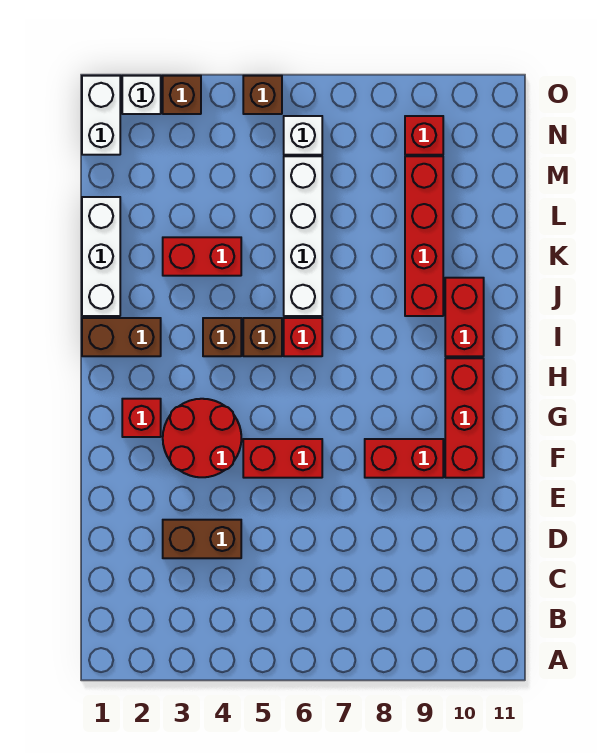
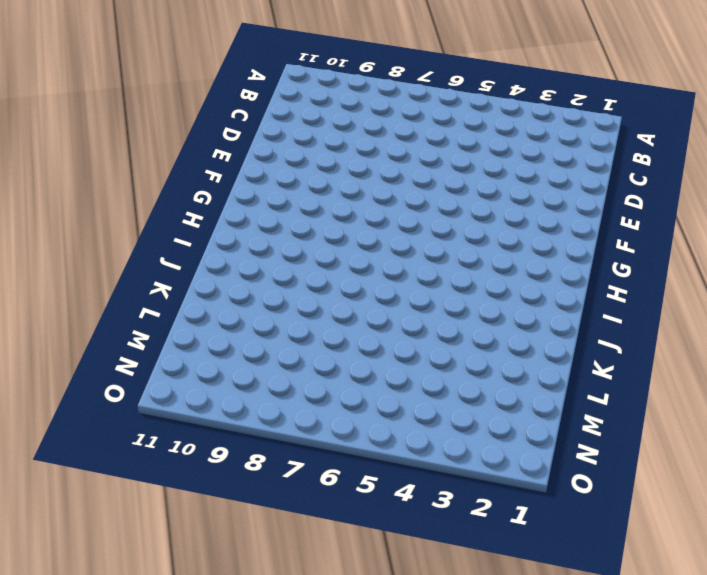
none -> brown 1x2 brick [163,520,241,558]
none -> red 2x2 round brick [163,399,241,477]
none -> red 1x2 brick [243,439,322,478]

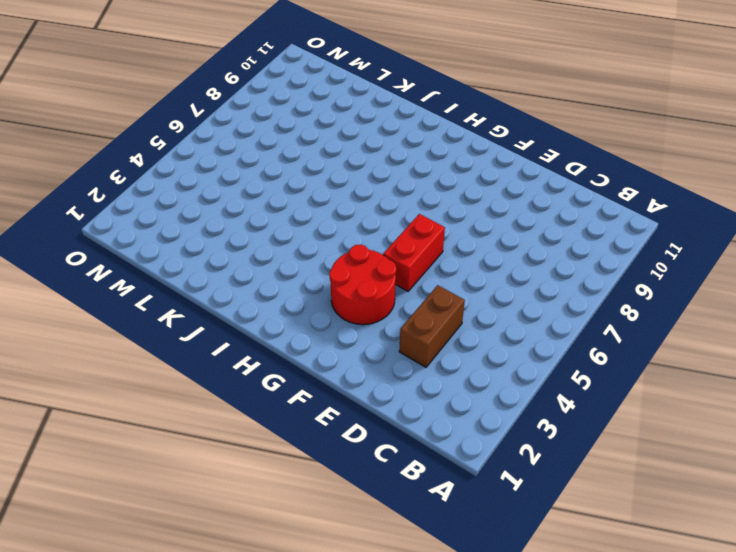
none -> red 1x2 brick [365,439,443,478]
none -> red 1x3 brick [445,358,484,478]
none -> red 1x1 brick [122,399,161,437]

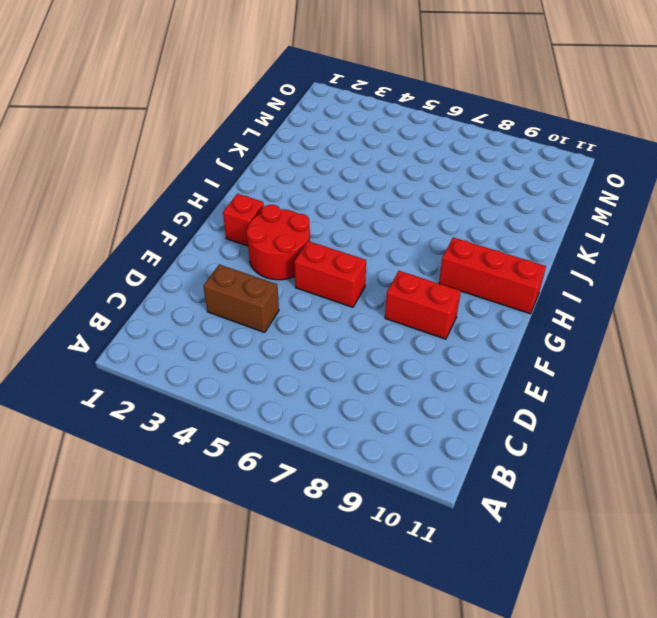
red 1x3 brick [439,237,546,314] -> red 1x3 brick turned to [445,358,484,478]
none -> brown 1x2 brick [82,318,161,356]
none -> brown 1x1 brick [203,318,241,356]
none -> brown 1x1 brick [243,318,282,356]

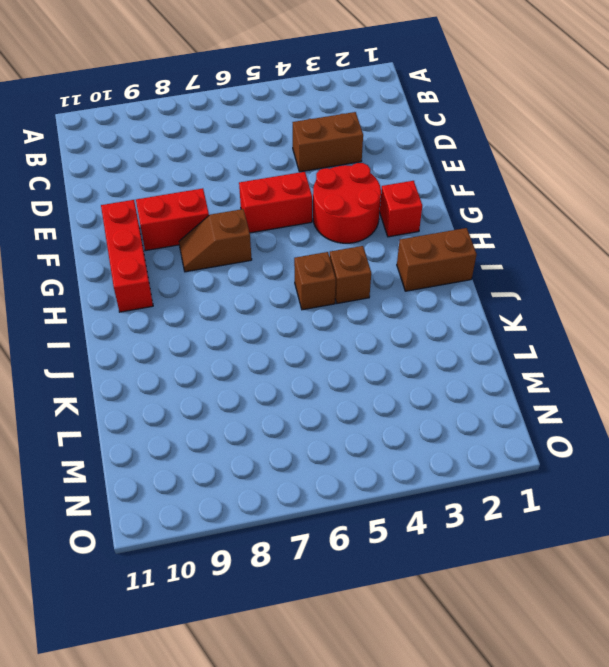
brown 1x2 slope [179,209,252,272] -> none
none -> red 1x1 brick [284,318,322,356]
none -> red 1x2 brick [445,278,484,356]
none -> white 1x3 brick [82,197,120,316]

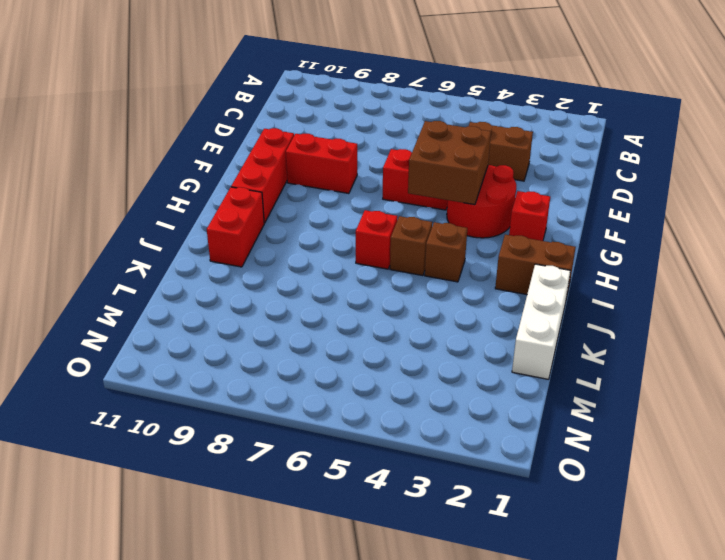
brown 2x2 brick [408,121,491,205] -> none
none -> white 1x4 brick [284,156,322,316]
none -> red 1x4 brick [405,156,443,316]
none -> red 1x2 brick [163,237,241,276]

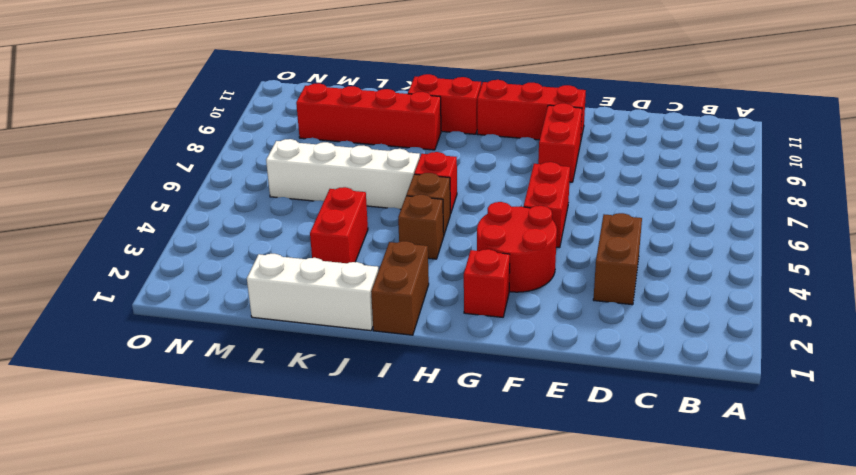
none -> white 1x2 brick [82,76,120,155]
none -> white 1x1 brick [284,116,322,155]
none -> red 1x1 brick [405,116,443,155]

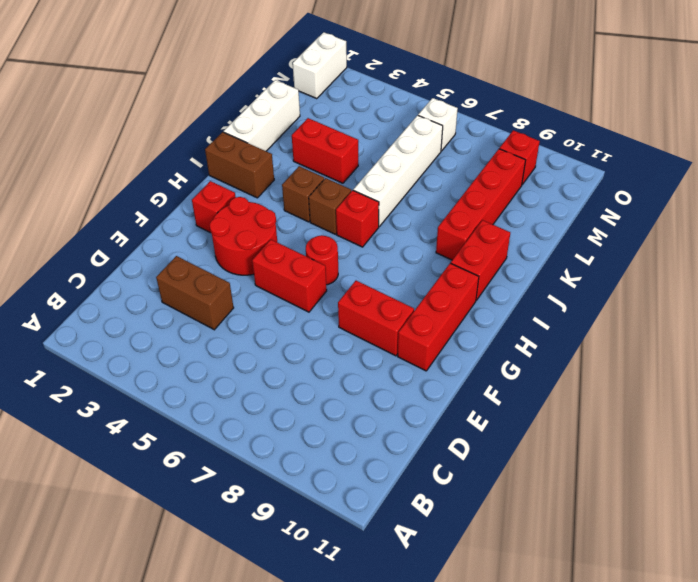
red 1x1 round brick [306,235,338,285] -> none
none -> white 1x1 brick [122,76,161,114]
none -> brown 1x1 brick [163,76,201,114]
none -> brown 1x1 brick [243,76,282,114]

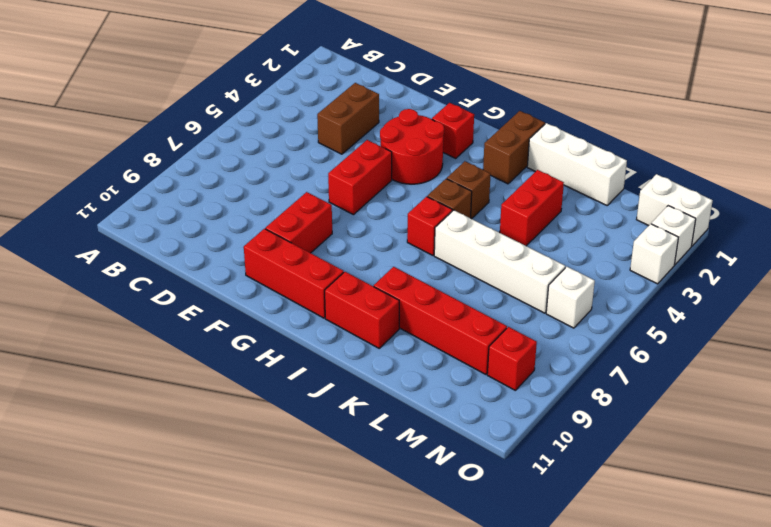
white 1x1 brick [630,224,678,284] -> brown 1x1 brick [163,76,201,114]
none -> brown 1x1 brick [243,76,282,114]

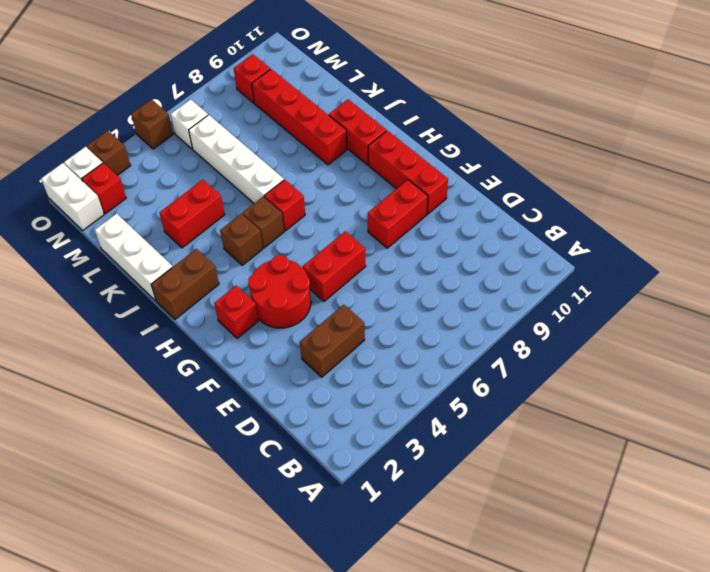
red 1x1 brick [82,163,126,214] -> none

